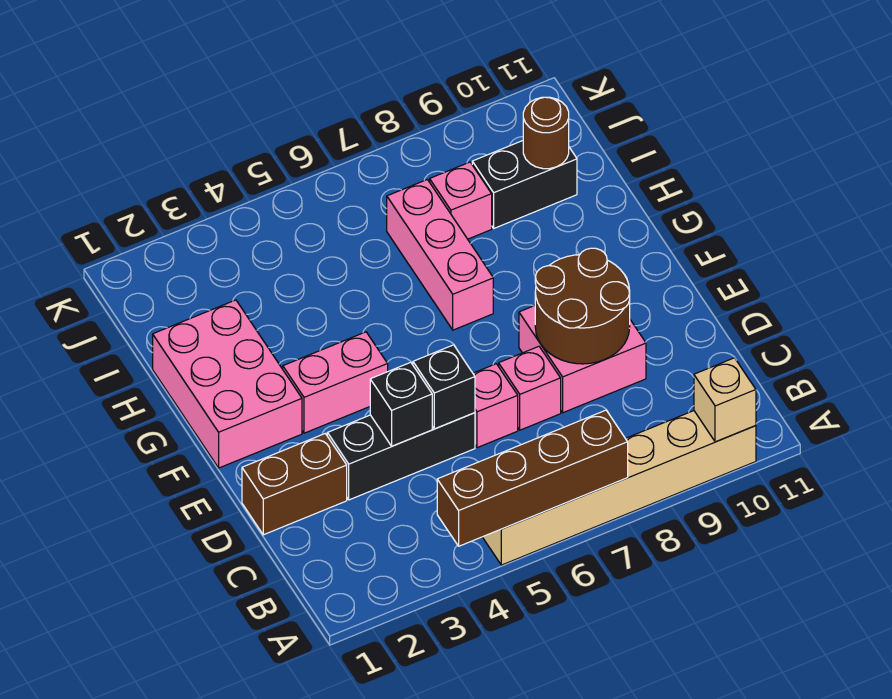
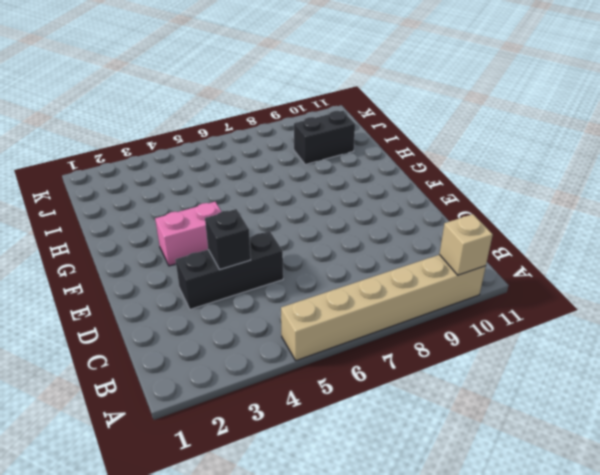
none -> brown 1x2 brick [242,434,347,535]
none -> pink 1x1 brick [473,364,518,448]
none -> pink 1x1 brick [499,346,561,430]

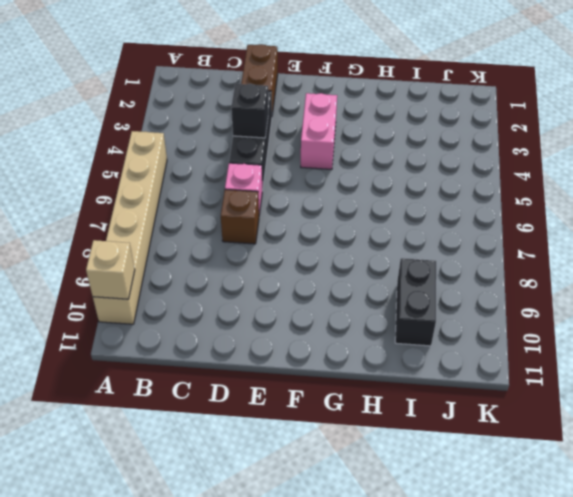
brown 1x1 brick [221,189,259,244] -> pink 1x1 brick [499,346,561,430]
none -> pink 2x2 brick [519,306,646,413]
none -> pink 2x3 brick [153,300,302,468]
none -> pink 1x3 brick [387,180,493,330]

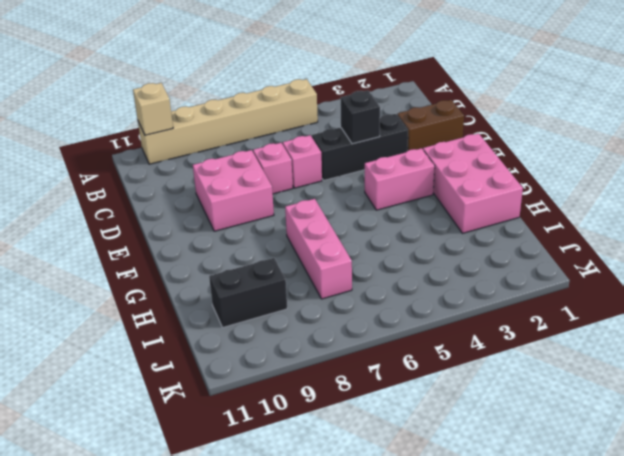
none -> pink 1x1 brick [430,162,492,239]
none -> brown 1x4 brick [437,410,628,546]
none -> black 1x1 brick [413,345,475,429]

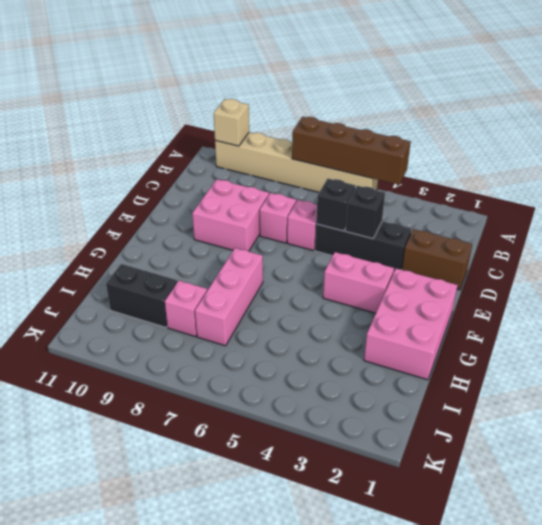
none -> brown 2x2 round brick [535,248,630,364]
none -> brown 1x1 round brick [523,97,569,169]

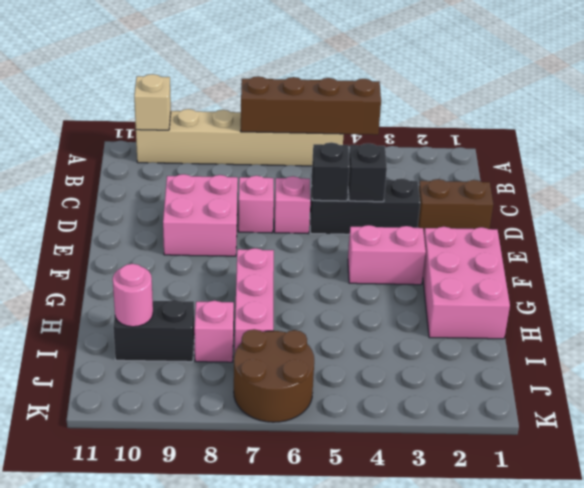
pink 1x1 round brick [113,264,153,327] -> brown 1x1 round brick [523,97,569,169]
brown 2x2 round brick [234,329,314,422] -> brown 2x2 round brick moved to [535,248,630,364]

